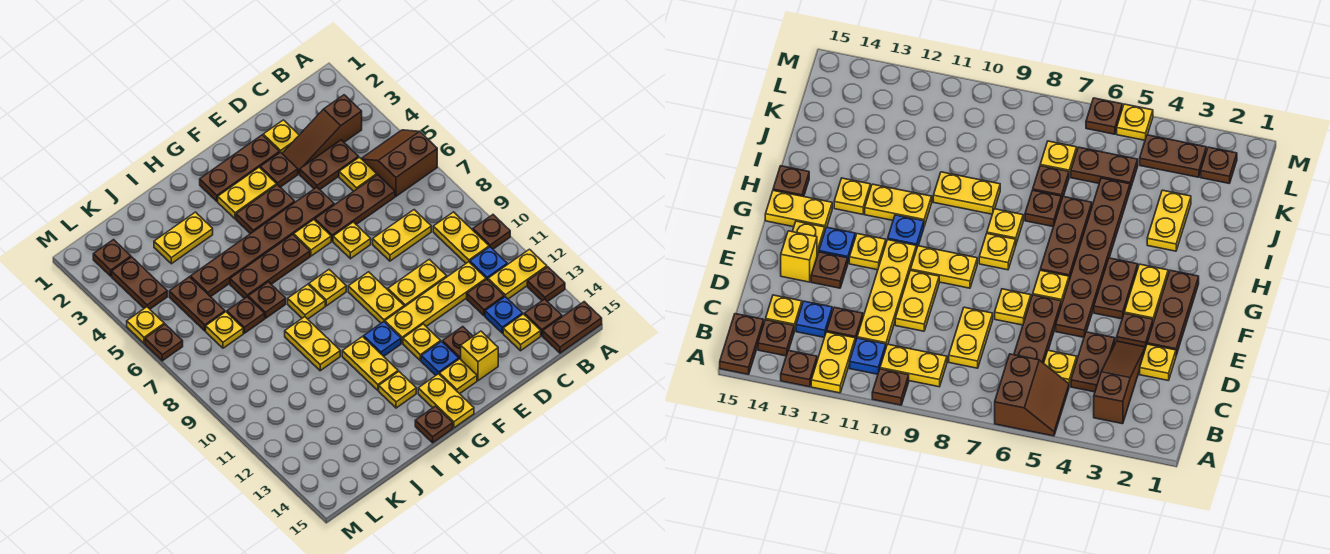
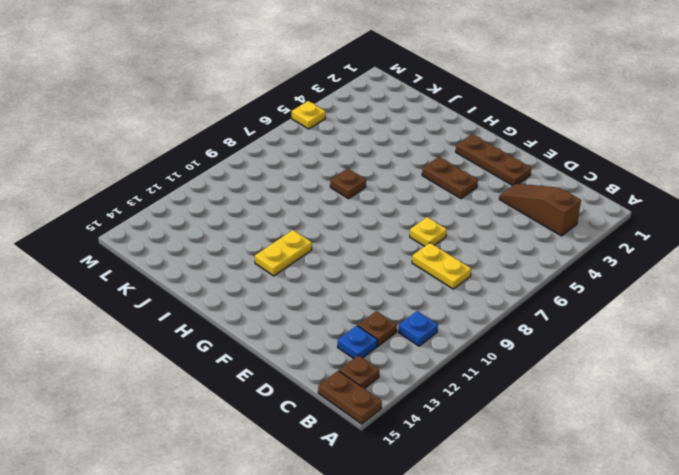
none -> brown 2x2 slope [361,130,437,196]
none -> brown 1x1 plate [473,215,510,249]
none -> yellow 1x2 plate [488,249,547,299]
none -> brown 1x1 plate [527,267,565,302]

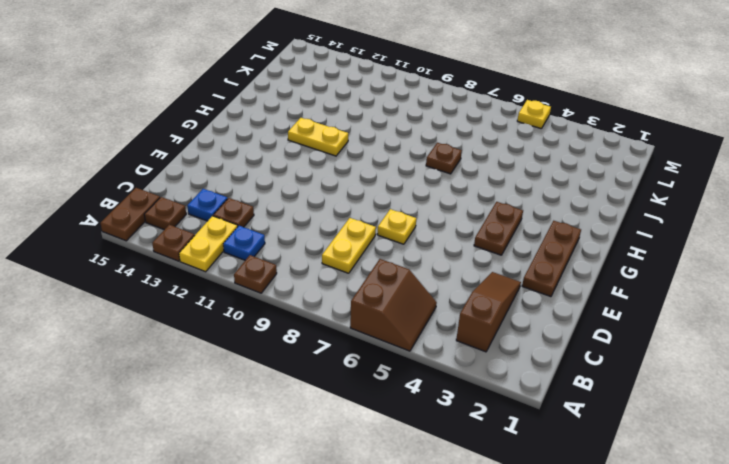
none -> yellow 1x2 plate [433,212,489,263]
none -> brown 1x2 plate [300,140,359,190]
none -> yellow 1x1 plate [339,157,377,191]
none -> brown 1x3 plate [315,175,395,241]

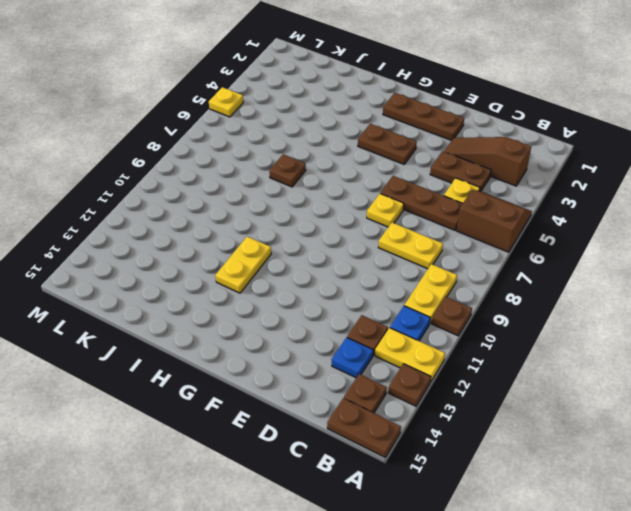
none -> yellow 1x4 plate [385,262,486,343]
none -> yellow 1x1 plate [503,314,541,351]
none -> yellow 1x1 plate [263,120,299,153]
none -> yellow 1x2 plate [388,259,447,307]

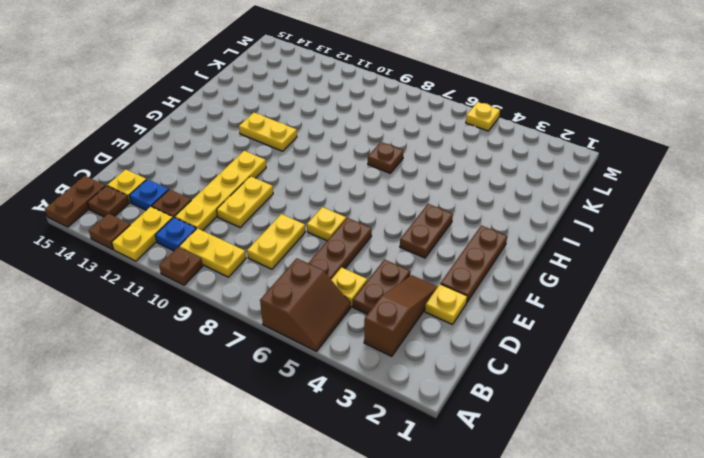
none -> brown 1x1 plate [260,152,298,187]
none -> brown 1x6 plate [190,187,334,297]
none -> brown 1x1 plate [443,327,473,359]
none -> yellow 1x1 brick [461,331,498,381]

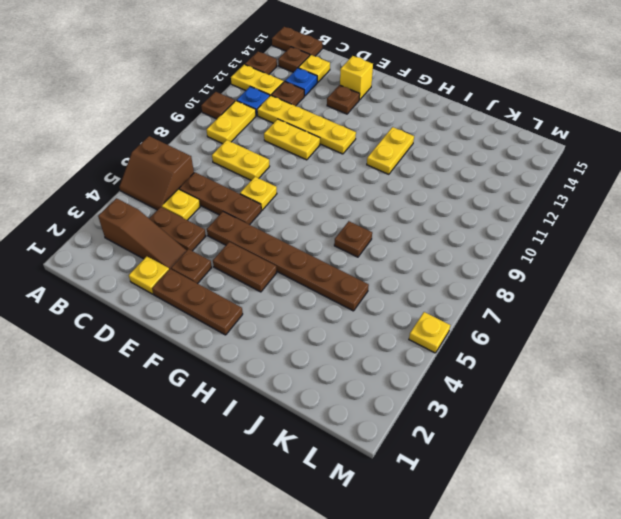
none -> yellow 1x2 plate [218,167,277,219]
none -> yellow 1x1 plate [294,220,331,256]
none -> yellow 1x2 plate [348,272,404,323]
none -> yellow 1x1 plate [403,324,441,361]

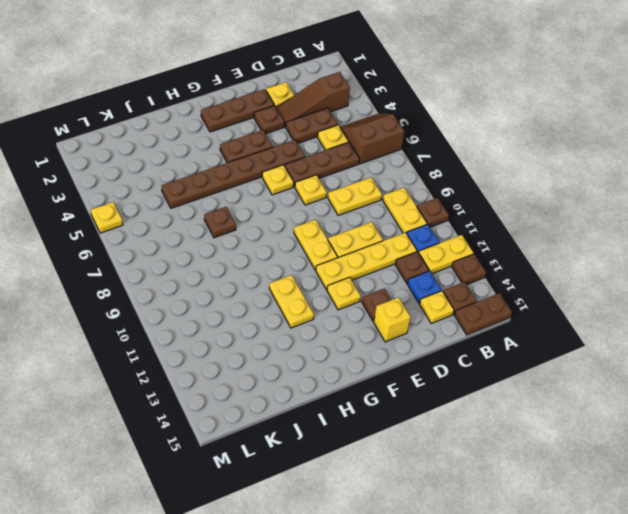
none -> yellow 1x2 plate [218,167,277,219]
none -> blue 1x1 plate [421,342,459,375]
none -> yellow 1x1 plate [440,359,477,394]
none -> brown 1x3 plate [230,235,310,298]

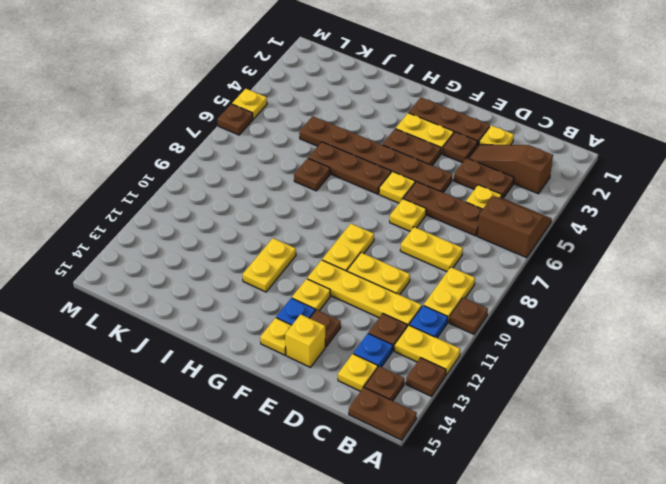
none -> yellow 1x1 plate [309,270,346,306]
none -> blue 1x1 plate [364,322,401,356]
none -> yellow 1x2 plate [418,374,474,428]
none -> yellow 1x1 plate [288,284,325,319]

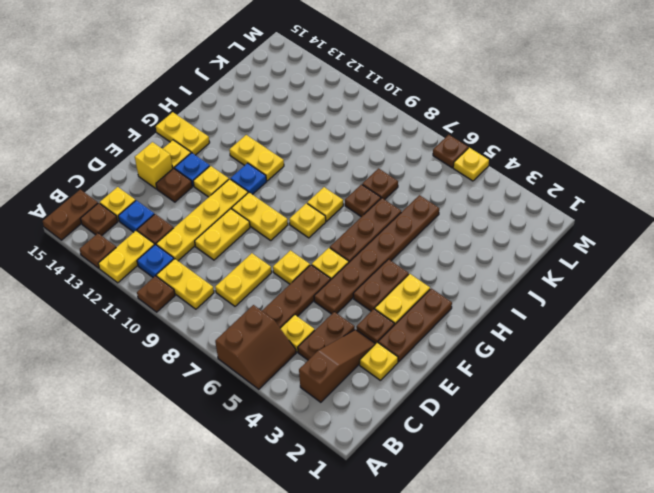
none -> yellow 1x1 plate [379,372,416,408]
none -> brown 1x1 plate [415,406,453,443]
none -> yellow 1x2 plate [154,212,213,264]
none -> yellow 1x2 plate [285,317,340,371]

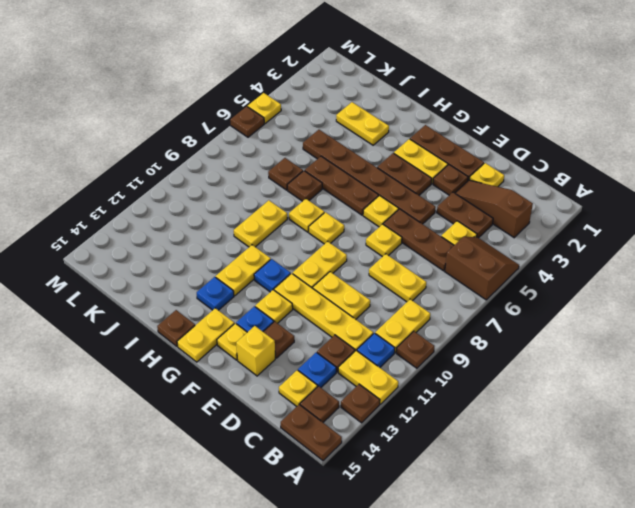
blue 1x1 plate [197,277,234,310] -> yellow 1x1 plate [379,372,416,408]
none -> brown 1x2 plate [169,277,225,331]
none -> yellow 1x1 plate [206,312,243,348]
none -> brown 1x1 plate [93,240,131,276]
none -> brown 1x2 plate [112,257,167,309]

